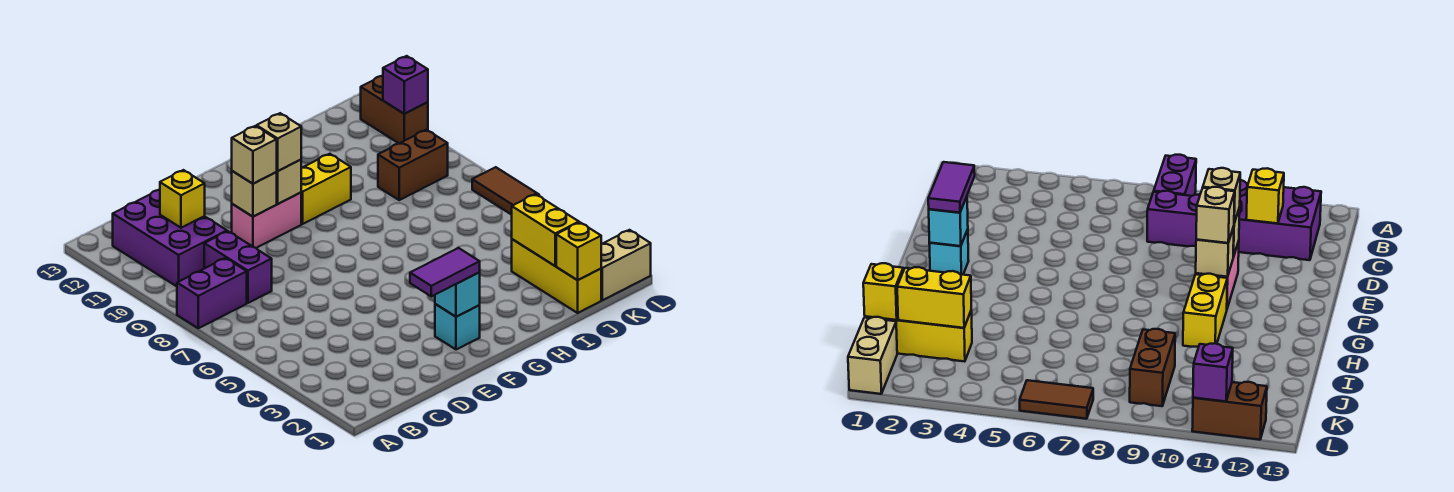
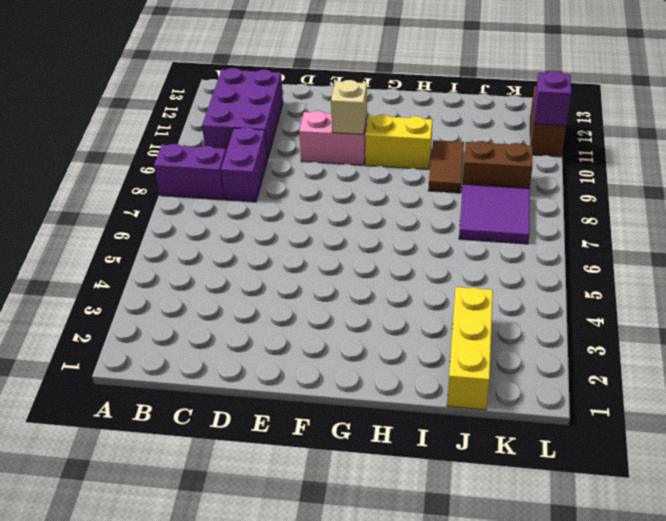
brown 1x2 tile [428,140,464,193] -> brown 1x2 tile moved to [472,167,539,215]
purple 2x2 tile [459,184,530,244] -> none
none -> cyan 1x1 brick [435,304,480,350]
none -> tan 1x2 brick [601,230,651,300]
none -> yellow 1x1 brick [160,170,205,228]

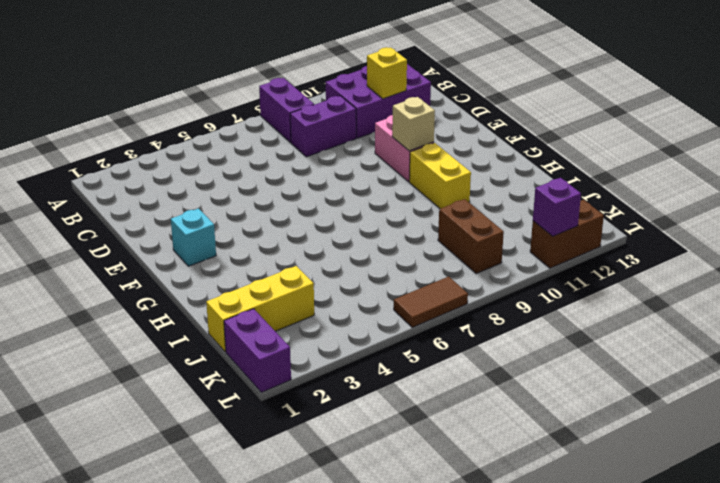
purple 1x2 brick [224,309,291,392] -> tan 1x2 brick [601,230,651,300]
none -> tan 1x1 brick [232,171,277,217]
none -> cyan 1x1 brick [435,272,480,317]
none -> yellow 1x1 brick [556,222,601,280]

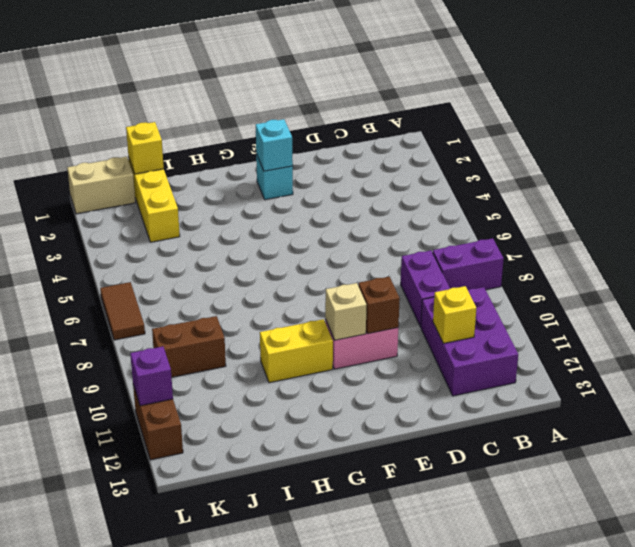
brown 1x1 brick [358,277,400,334] -> tan 1x1 brick [232,171,277,217]
none -> yellow 1x2 brick [512,194,579,266]
none -> purple 1x2 tile [410,248,480,296]
none -> tan 1x1 brick [232,126,277,184]

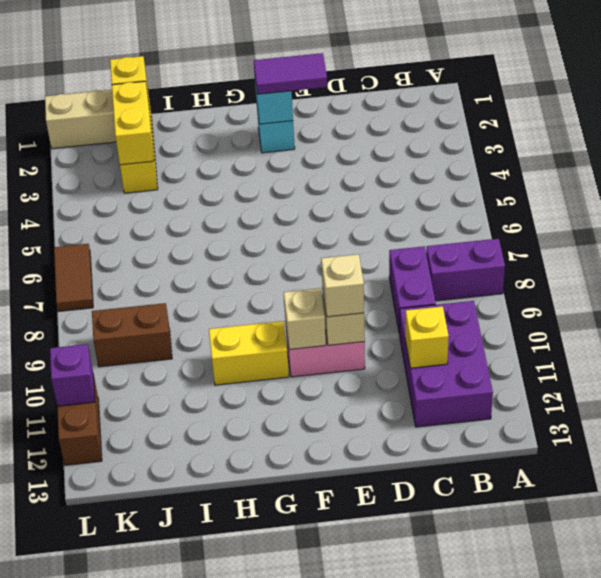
none -> tan 1x1 brick [257,113,301,171]

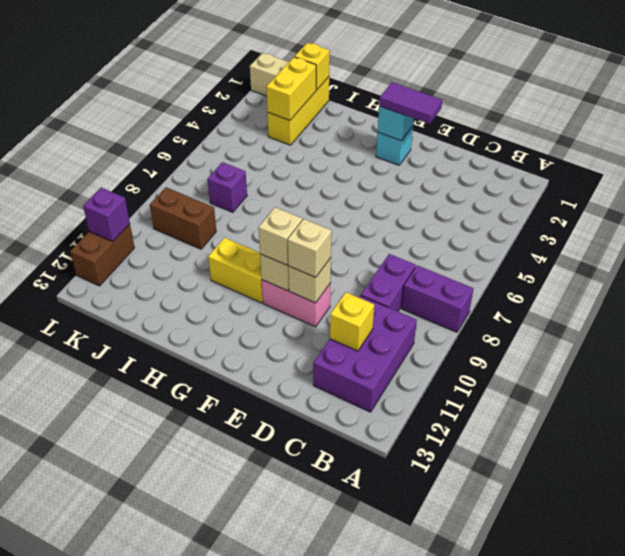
purple 1x1 brick [207,162,247,212] -> none
none -> brown 1x2 tile [472,167,539,215]

